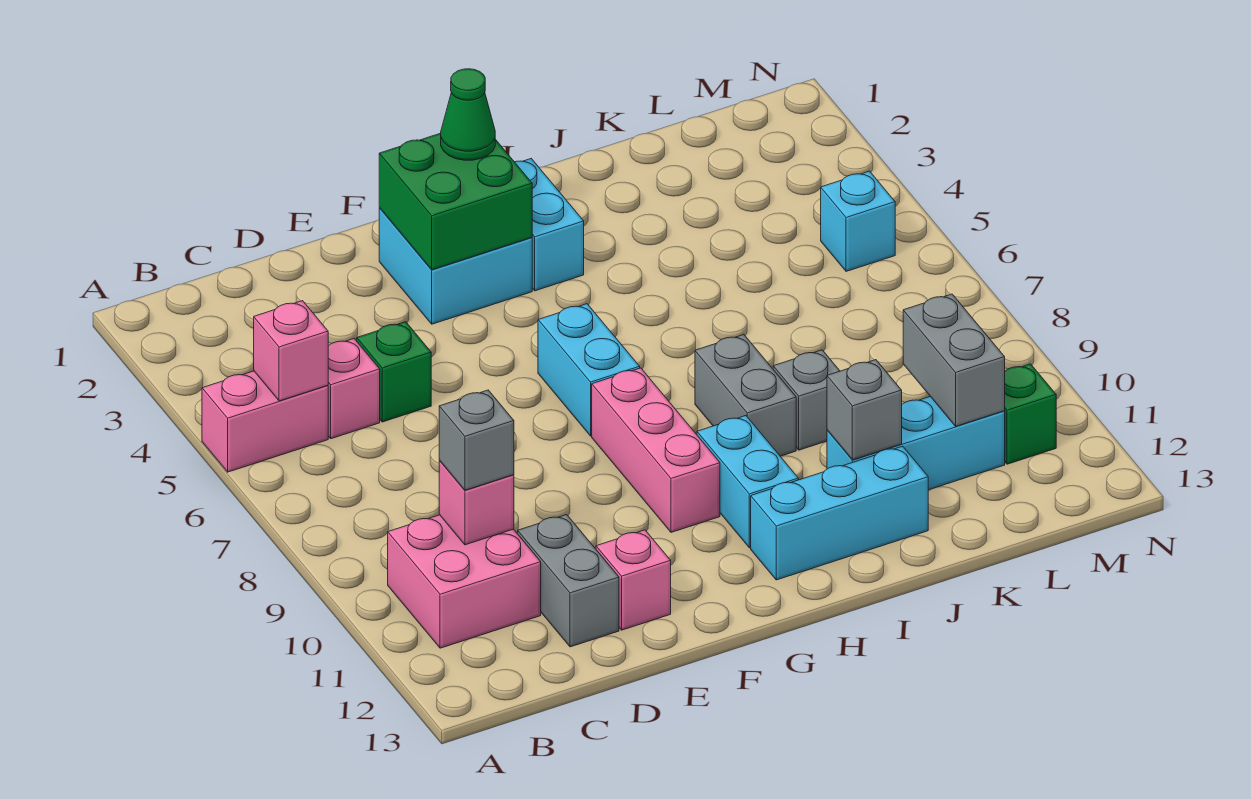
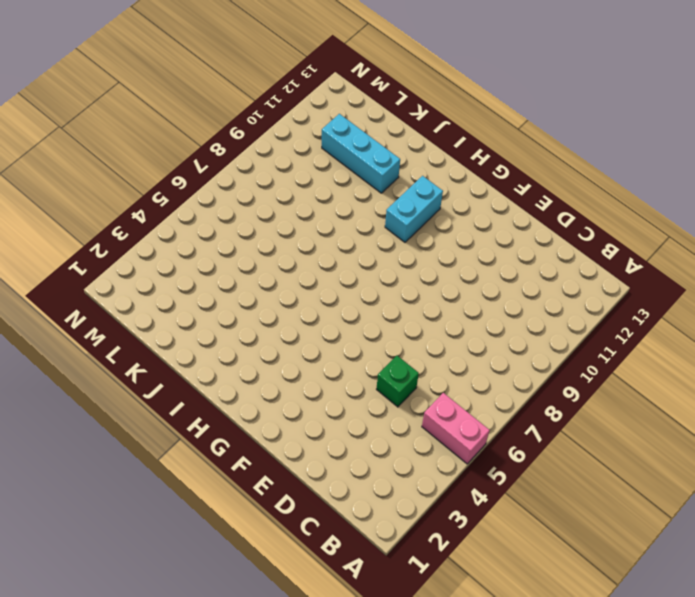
none -> pink 2x2 brick [388,515,541,648]
none -> pink 1x1 brick [328,339,380,439]
none -> grey 1x2 brick [518,515,619,647]

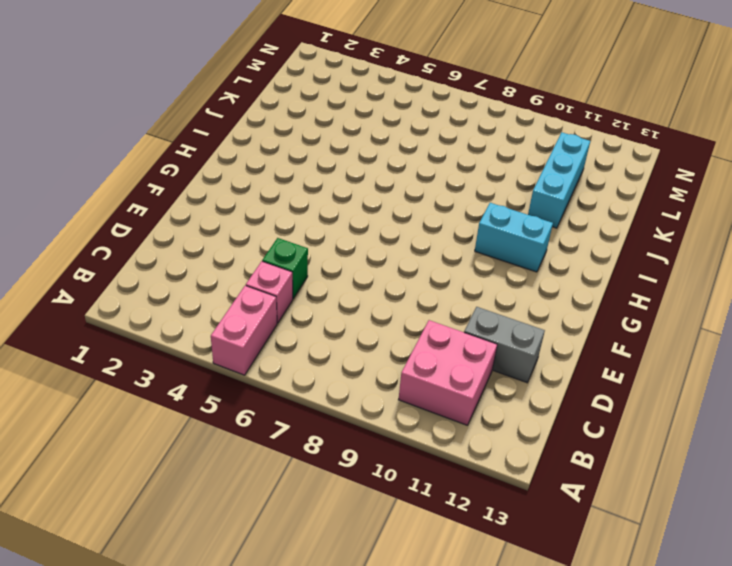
none -> pink 1x1 brick [596,530,671,630]
none -> cyan 2x2 brick [379,208,532,324]
none -> cyan 1x2 brick [538,304,640,436]

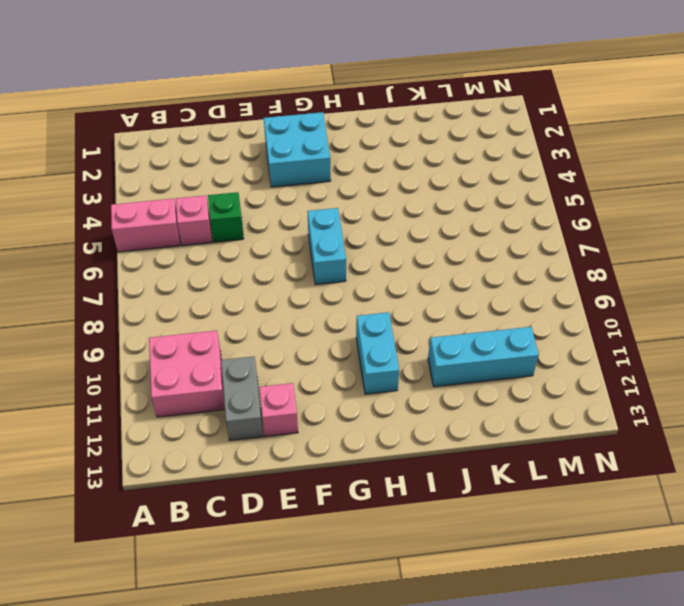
none -> pink 1x3 brick [592,368,720,532]
none -> cyan 1x2 brick [515,159,584,291]
none -> cyan 1x3 brick [751,446,928,580]

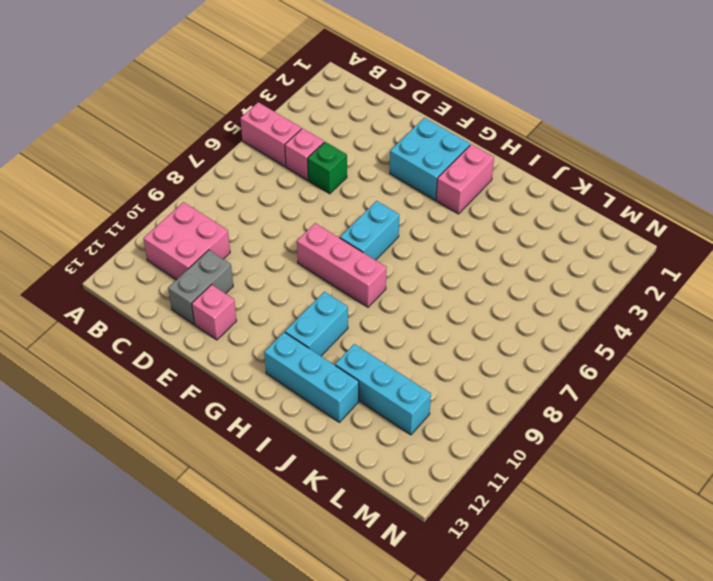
pink 1x3 brick [297,223,387,307] -> pink 1x3 brick turned to [592,368,720,532]
pink 1x2 brick [436,144,494,214] -> cyan 1x2 brick [515,159,584,291]
none -> grey 1x2 brick [695,335,796,456]
none -> grey 1x1 brick [773,350,840,450]
none -> cyan 1x1 brick [821,171,895,271]

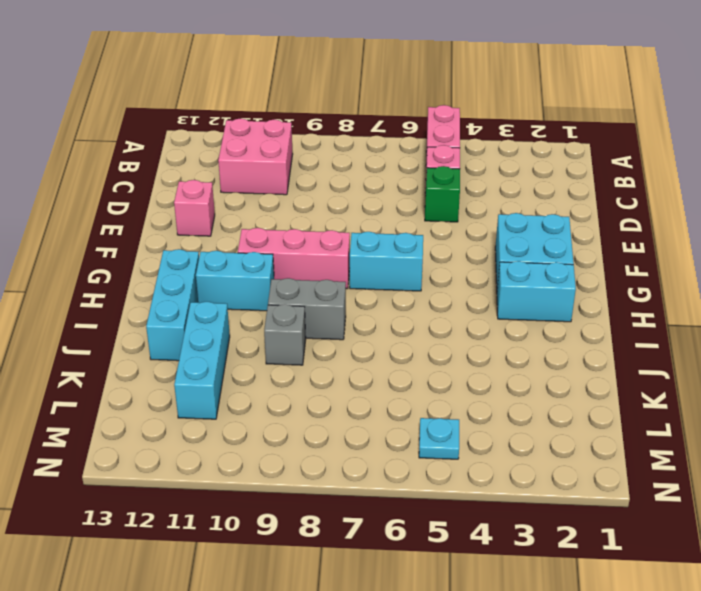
cyan 1x1 plate [419,418,459,459] -> cyan 1x1 brick [821,171,895,271]
none -> grey 1x2 brick [518,515,619,647]
none -> green 1x1 brick [1005,364,1056,464]
none -> pink 1x1 brick [254,301,328,401]

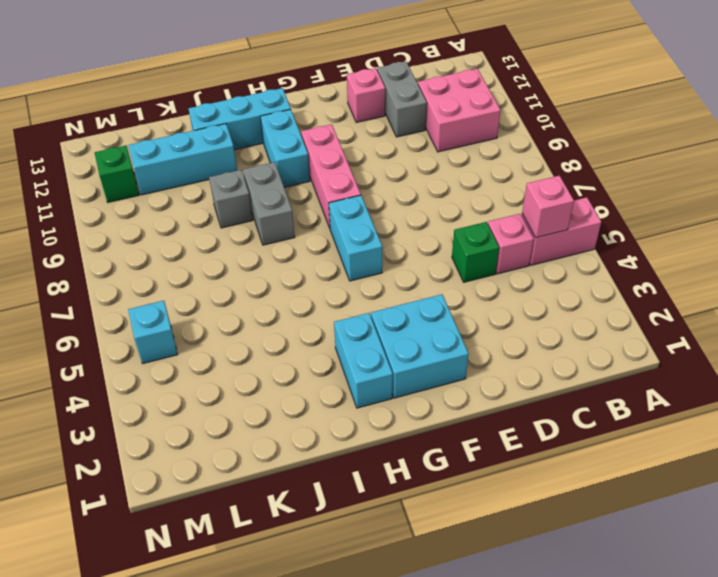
none -> pink 1x1 brick [439,461,514,545]
none -> green 2x2 brick [379,133,532,270]
none -> grey 1x1 brick [827,360,902,460]

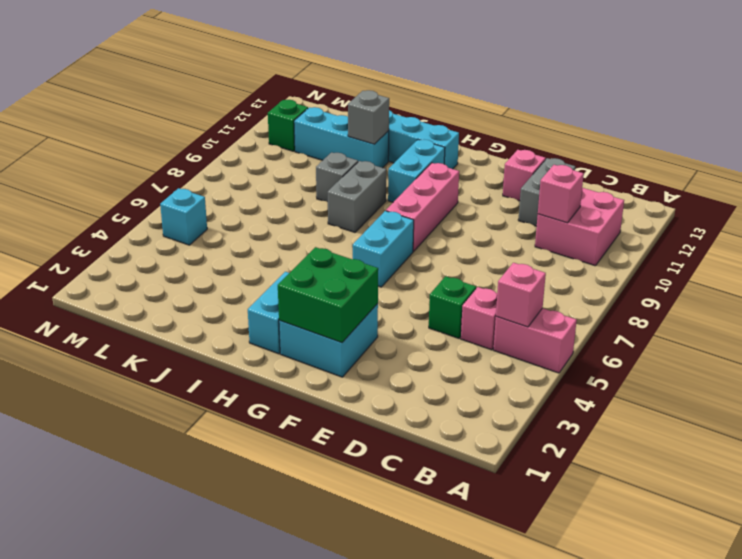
none -> grey 1x2 brick [903,294,1005,426]
none -> grey 1x1 brick [439,390,514,490]
none -> green 1x1 cone [441,69,495,160]

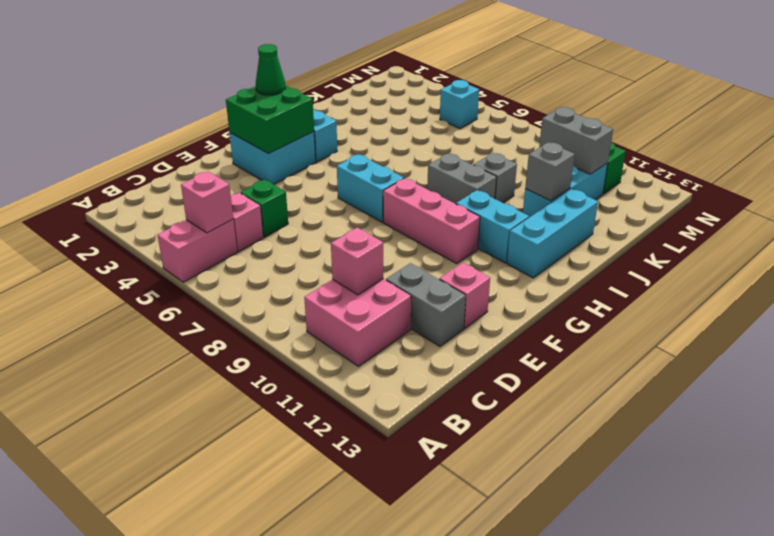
none -> grey 1x1 brick [439,390,514,490]

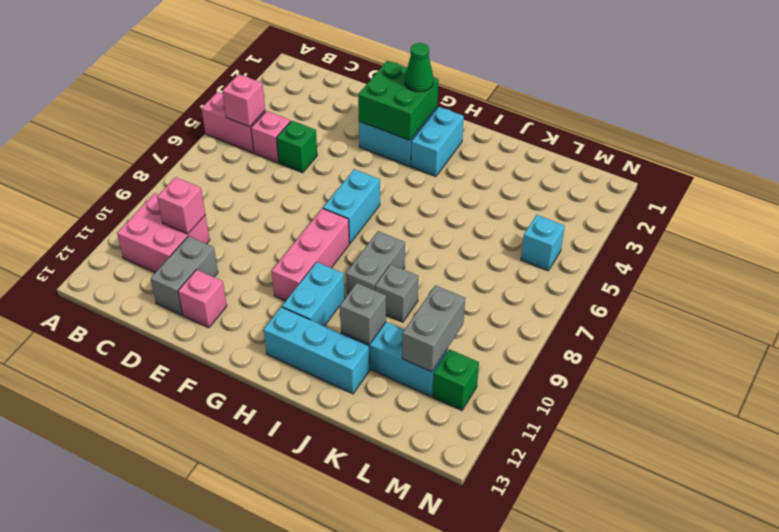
none -> grey 1x1 brick [439,390,514,490]

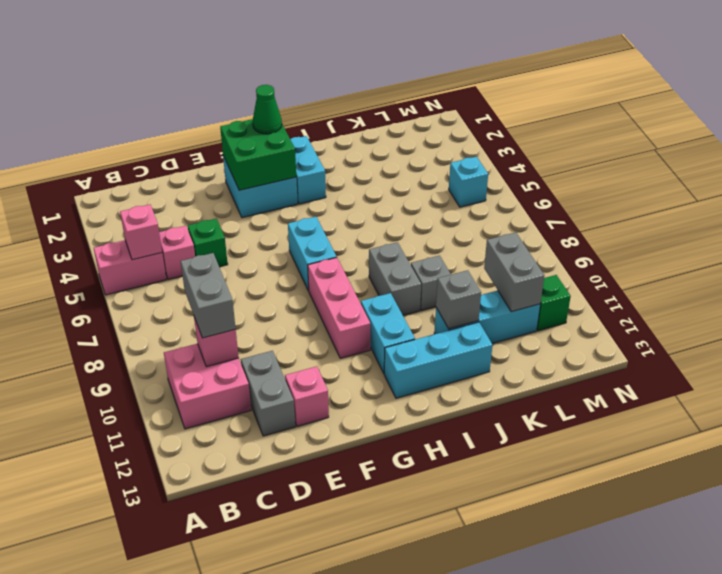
grey 1x2 brick [181,253,236,338] -> grey 1x1 brick [439,390,514,490]

